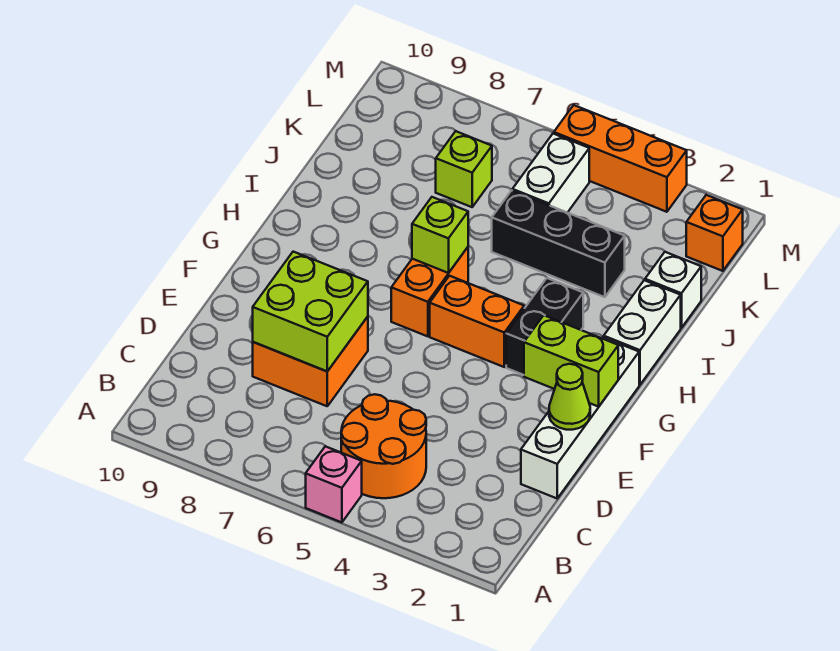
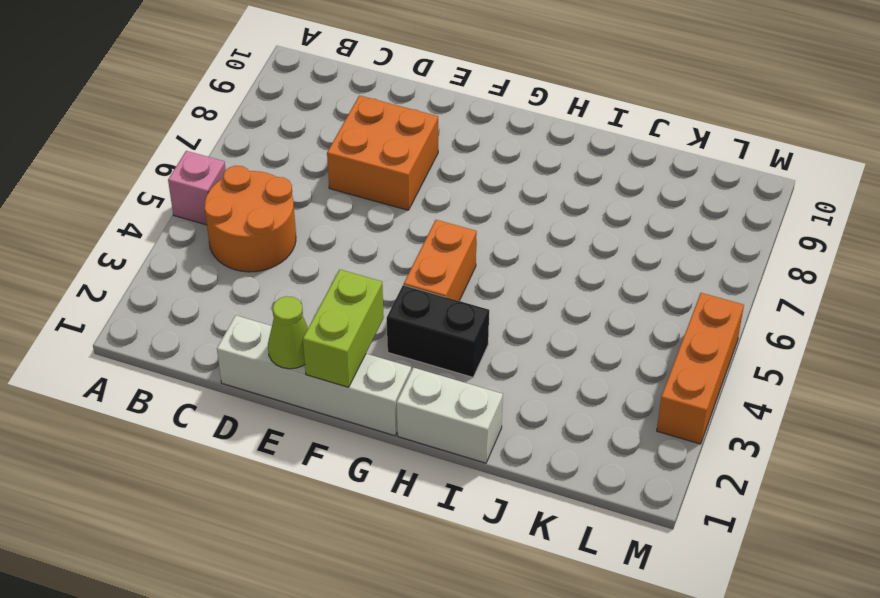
none -> orange 1x2 brick [391,247,468,336]
none -> white 1x1 brick [645,252,701,328]
none -> black 1x3 brick [492,190,625,297]

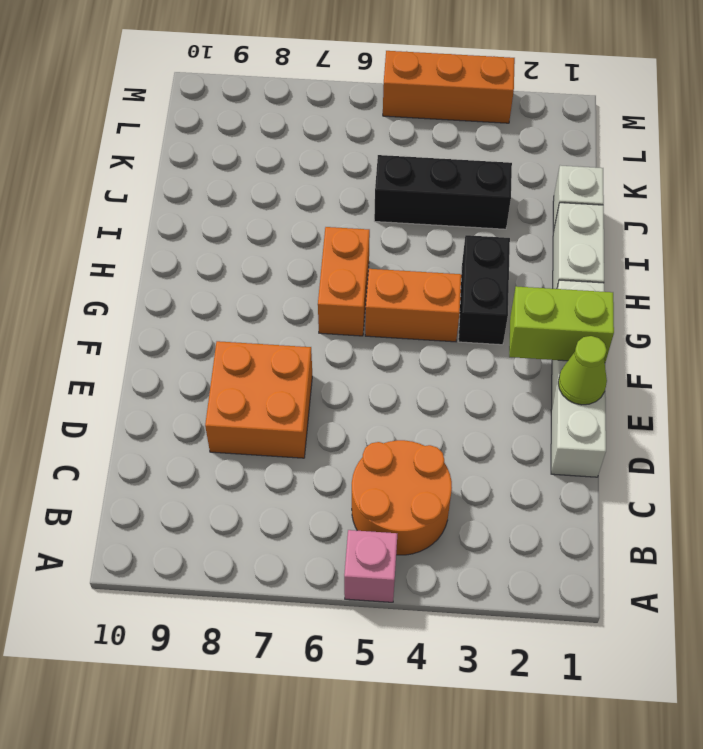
none -> white 1x2 brick [512,133,589,213]
none -> lime 1x1 brick [436,131,492,207]
none -> orange 1x1 brick [686,195,743,271]

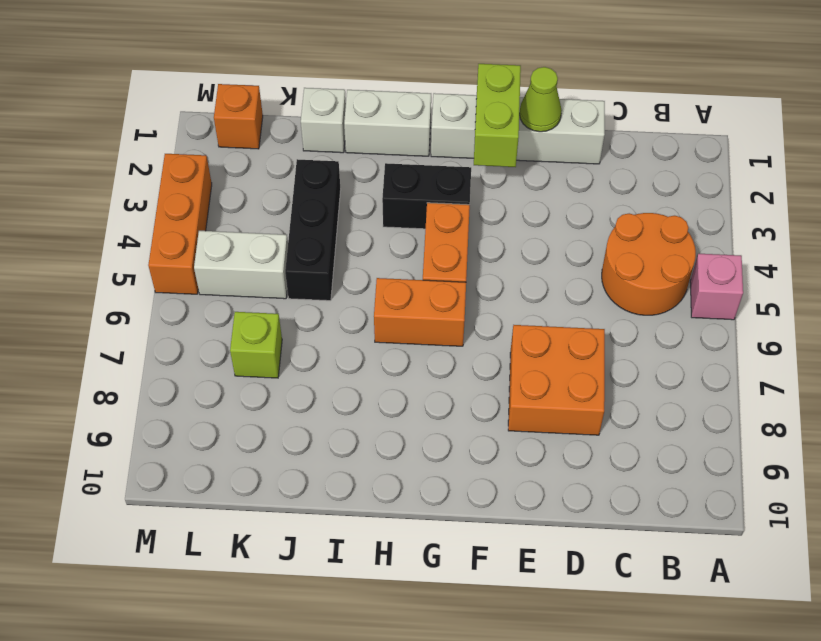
none -> lime 2x2 brick [253,252,368,371]
none -> lime 1x1 brick [412,197,468,273]

